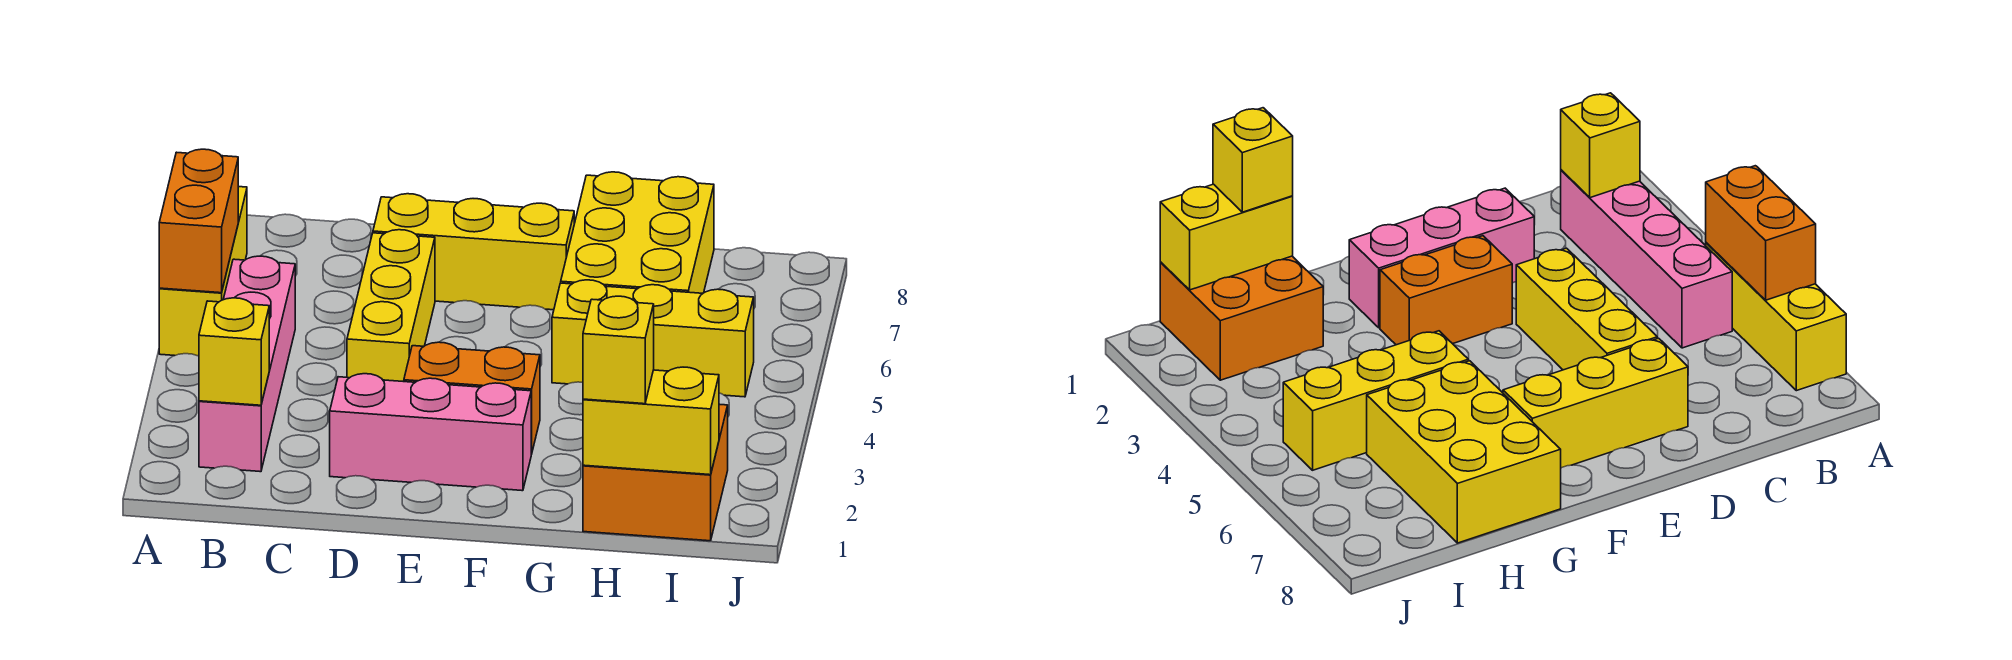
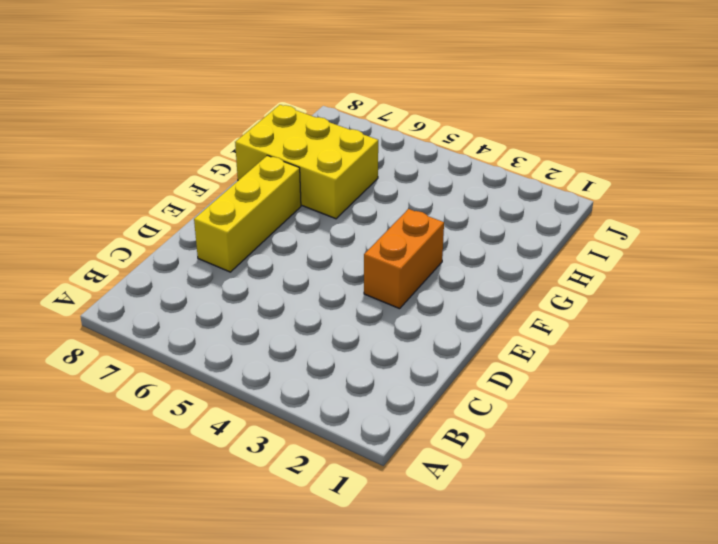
none -> yellow 1x3 brick [159,187,247,356]
none -> pink 1x4 brick [199,256,295,472]
none -> pink 1x3 brick [330,374,531,491]

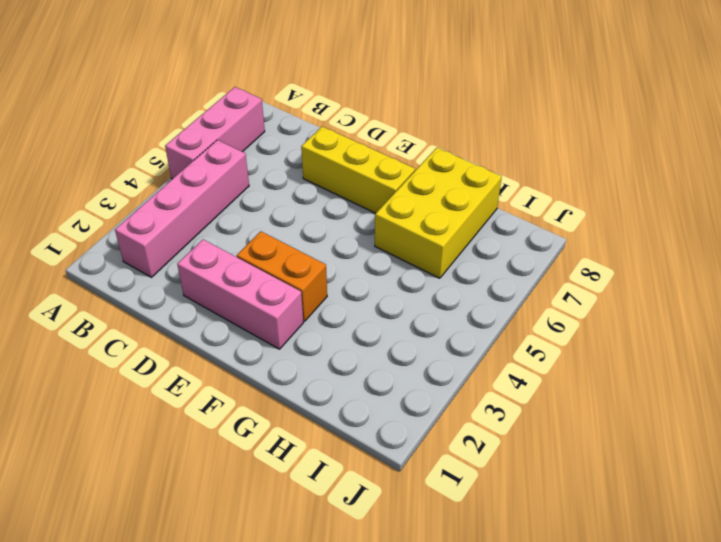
pink 1x3 brick [165,87,265,179] -> yellow 1x3 brick [159,187,247,356]
none -> yellow 1x3 brick [347,230,435,382]
none -> yellow 1x3 brick [552,280,754,397]
none -> orange 2x2 brick [583,404,728,541]

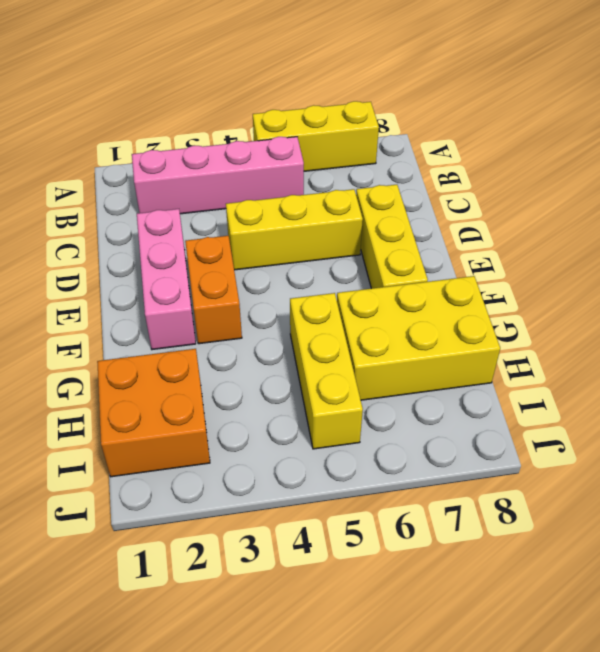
none -> orange 1x2 brick [159,149,238,293]
none -> yellow 1x1 brick [199,298,269,405]
none -> yellow 1x2 brick [583,367,719,475]

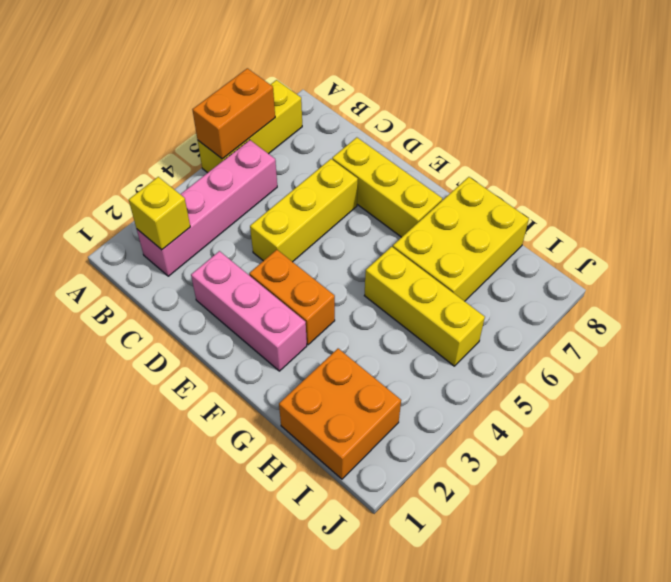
none -> yellow 1x2 brick [583,367,719,475]
none -> yellow 1x1 brick [583,296,654,404]

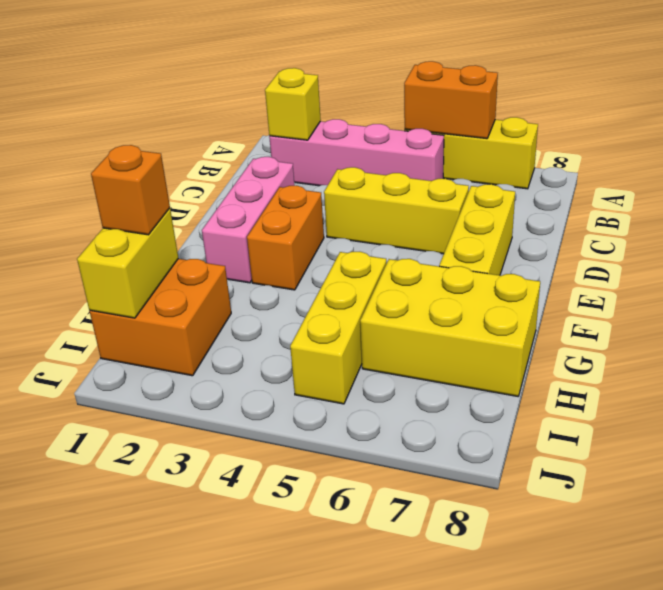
orange 1x1 brick [91,145,170,235] -> yellow 1x1 brick [583,296,654,404]

